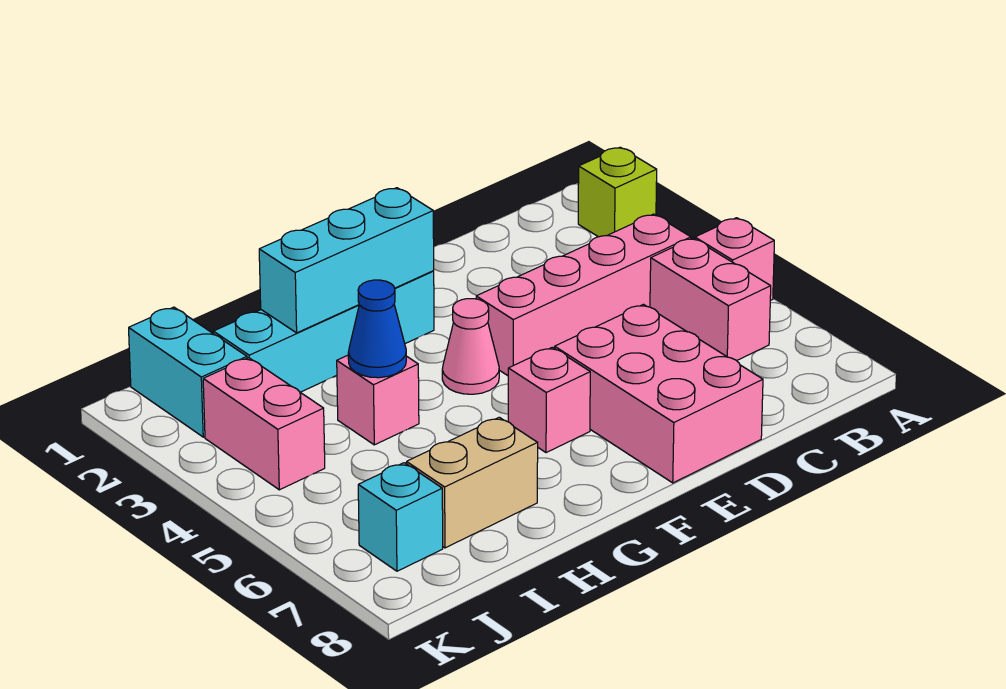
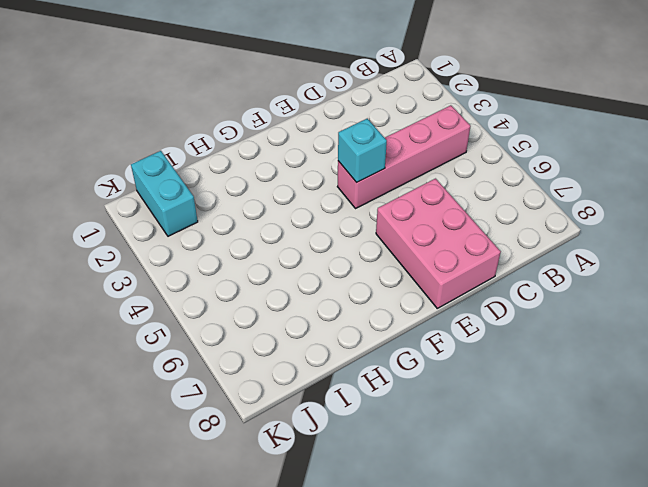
cyan 1x1 brick [338,119,387,183] -> cyan 1x1 brick moved to [358,463,443,571]
none -> lime 1x1 brick [578,147,657,237]
none -> pink 1x1 brick [695,218,774,301]
none -> pink 1x2 brick [650,238,771,361]

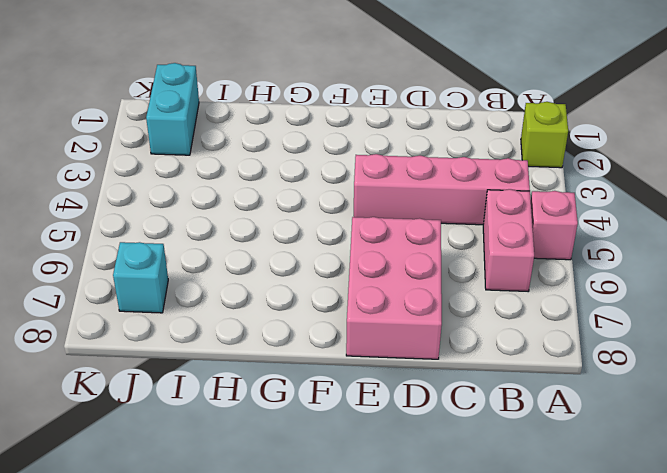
none -> cyan 1x4 brick [213,271,434,392]
none -> pink 1x1 cone [442,299,499,394]
none -> pink 1x1 brick [508,347,590,453]

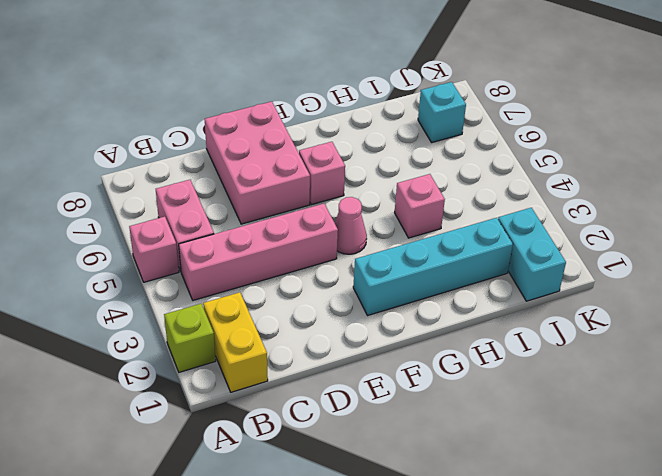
yellow 1x2 brick [203,292,268,392] -> none
none -> tan 1x2 brick [407,417,538,548]
none -> pink 1x2 brick [203,358,325,490]
none -> cyan 1x3 brick [259,188,434,333]

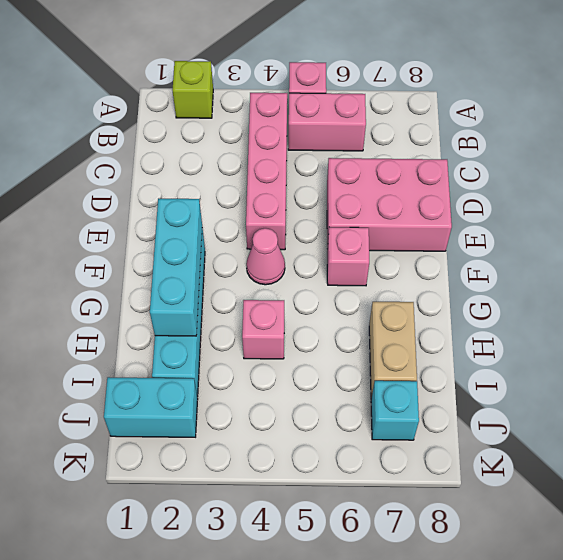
none -> pink 1x2 brick [203,358,325,490]
none -> blue 1x1 cone [348,280,406,378]

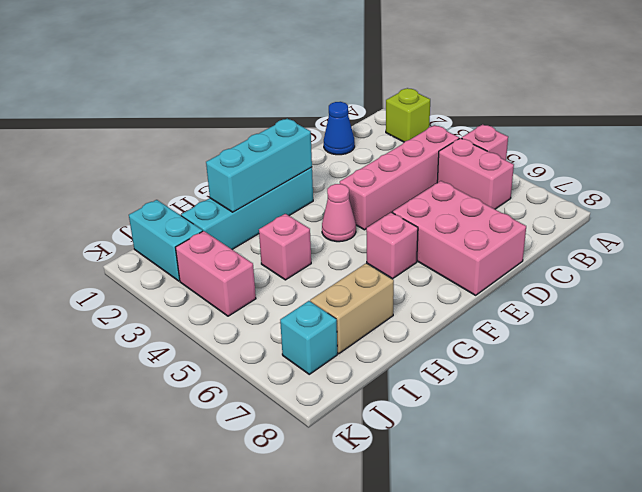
blue 1x1 cone [324,102,355,155] -> blue 1x1 cone moved to [348,280,406,378]

